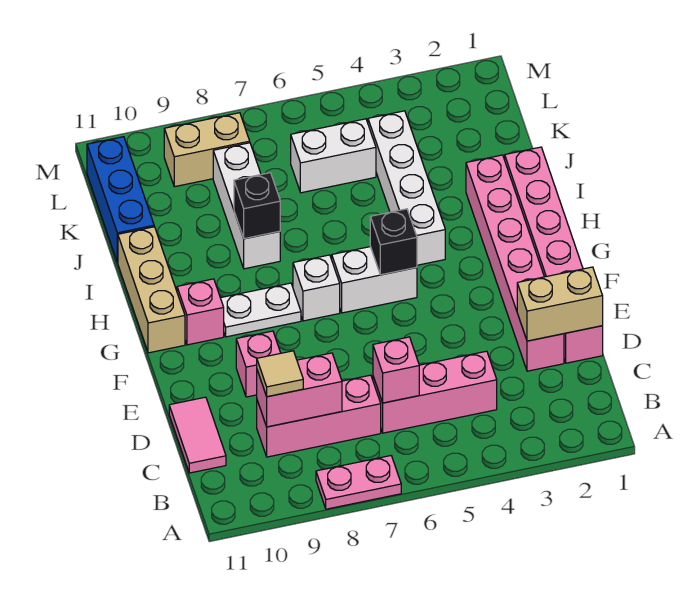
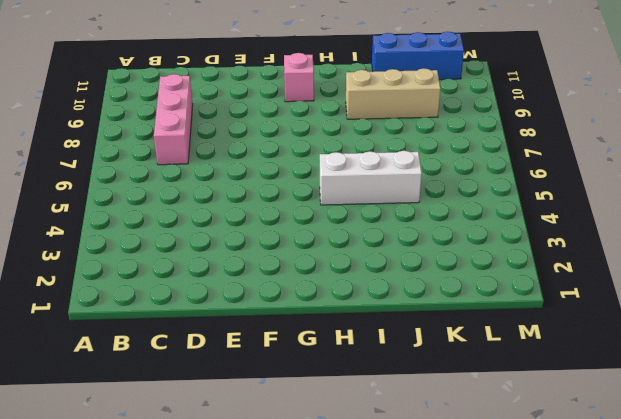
white 1x3 brick [320,151,422,205] -> white 1x3 brick moved to [213,143,280,269]
tan 1x3 brick [346,68,441,119] -> tan 1x3 brick moved to [118,227,185,353]
none -> pink 1x2 plate [316,456,401,509]
none -> pink 1x3 brick [373,351,497,433]
none -> pink 1x2 tile [169,397,226,473]

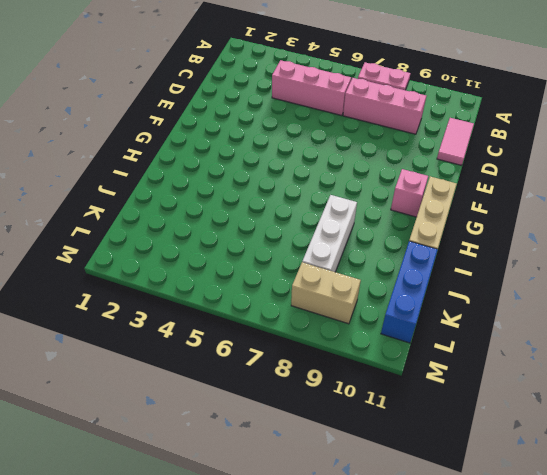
none -> pink 1x6 brick [505,147,603,363]
none -> pink 1x6 brick [466,155,564,371]
none -> pink 1x1 brick [236,331,280,397]

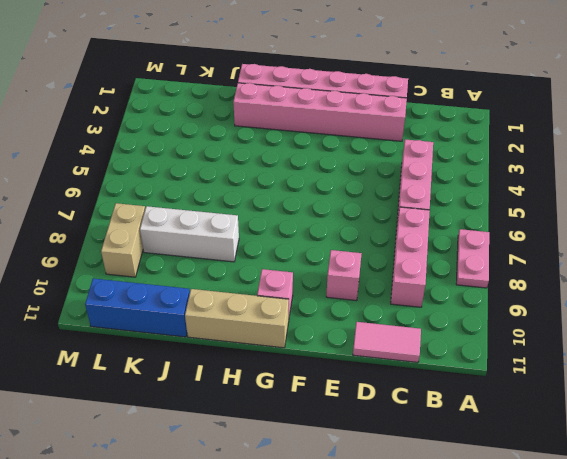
none -> white 1x2 brick [332,247,417,313]
none -> white 1x1 brick [293,255,340,321]
none -> white 1x2 plate [221,283,301,337]

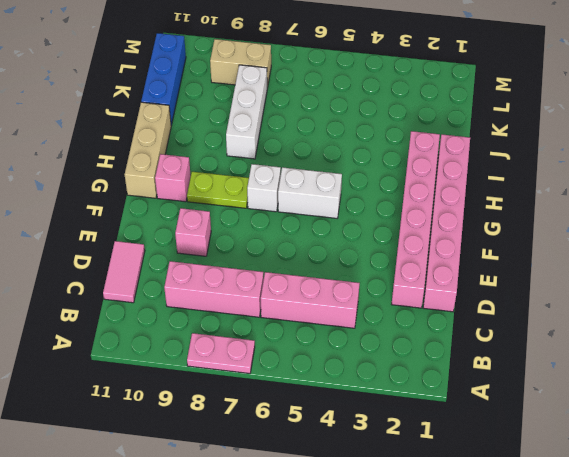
lime 1x2 plate [187,172,249,208] -> white 1x2 plate [221,283,301,337]
none -> white 1x4 brick [368,111,445,265]
none -> white 1x2 brick [291,119,376,193]
none -> pink 1x1 brick [373,337,419,403]

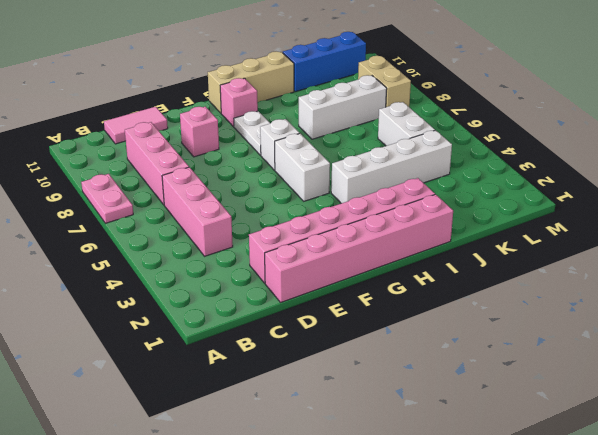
none -> pink 1x1 brick [373,337,419,403]
none -> pink 1x2 brick [257,353,342,427]
none -> tan 1x2 brick [517,267,603,341]

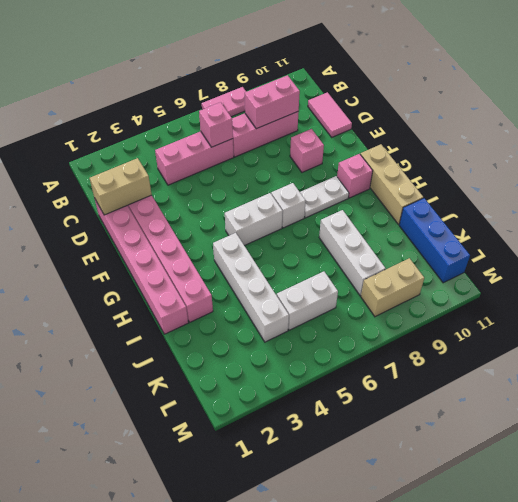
none -> black 1x1 brick [370,209,417,275]
none -> black 1x1 brick [234,173,280,239]
none -> tan 1x1 tile [257,351,303,397]

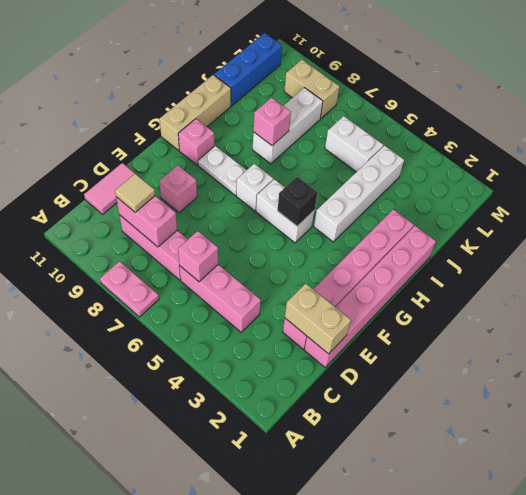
pink 1x1 brick [253,98,291,146] -> black 1x1 brick [234,173,280,239]

